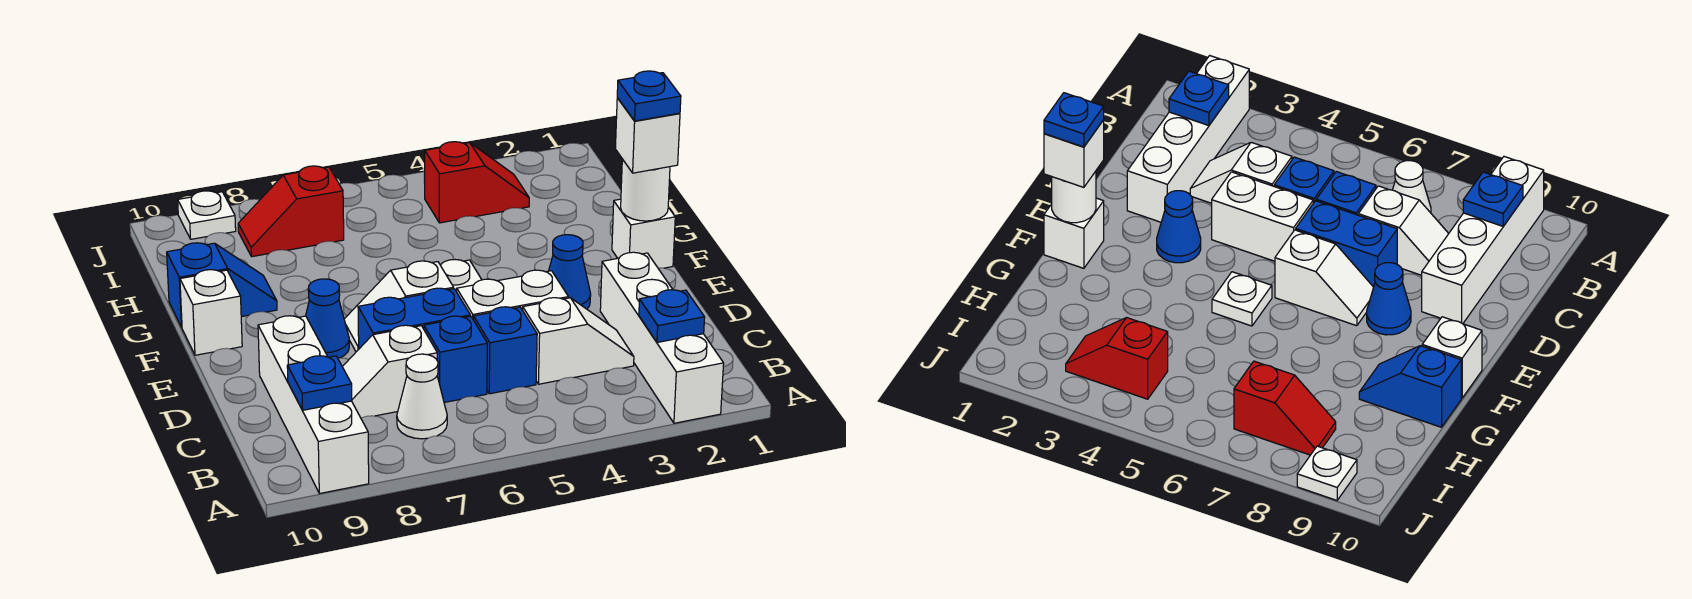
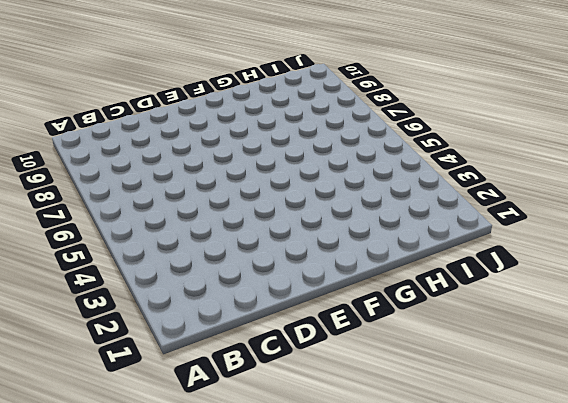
none -> white 1x4 brick [600,252,724,423]
none -> white 1x4 brick [258,316,369,494]
none -> white 1x1 cone [397,354,447,439]

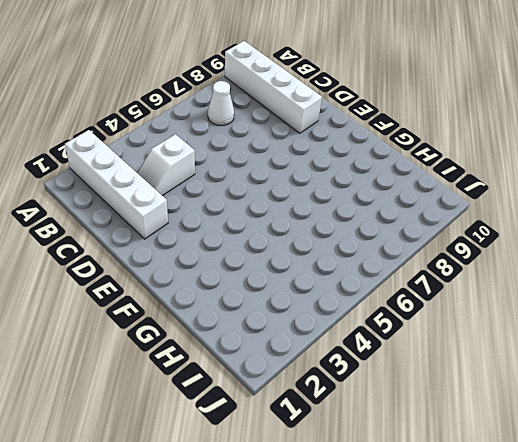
none -> blue 1x1 brick [474,307,537,394]
none -> blue 1x1 brick [424,316,487,403]
none -> white 1x2 slope [342,325,437,418]

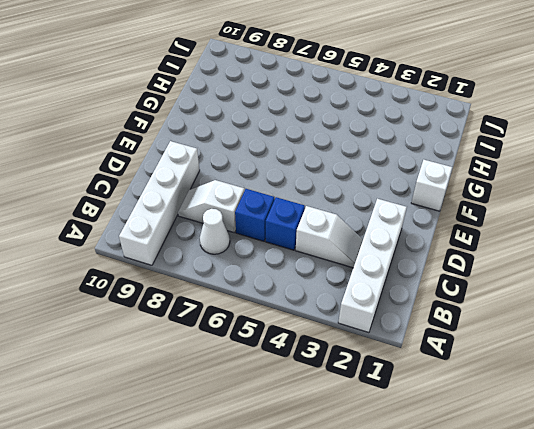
none -> white 1x2 brick [457,270,568,320]
none -> blue 1x2 brick [358,288,470,349]
none -> blue 1x1 cone [549,235,591,309]

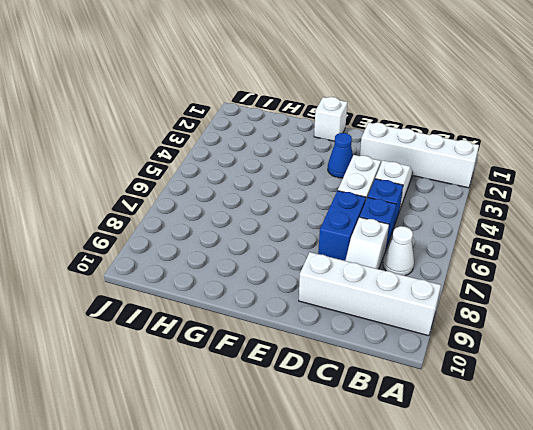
none -> white 1x2 slope [344,261,454,352]
none -> blue 1x1 cone [306,279,349,358]
none -> white 1x1 plate [440,260,482,292]

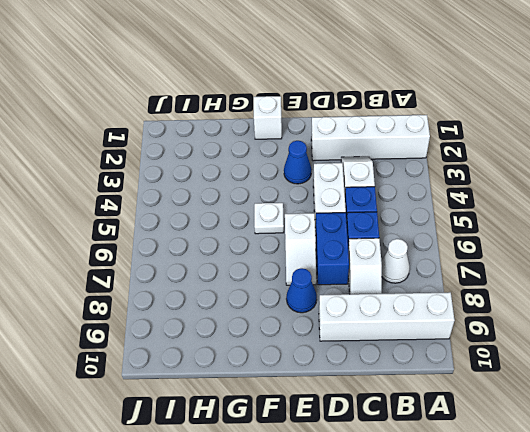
none -> white 1x1 brick [180,270,242,355]
none -> blue 1x2 slope [167,243,277,327]
none -> red 1x2 slope [424,142,529,223]

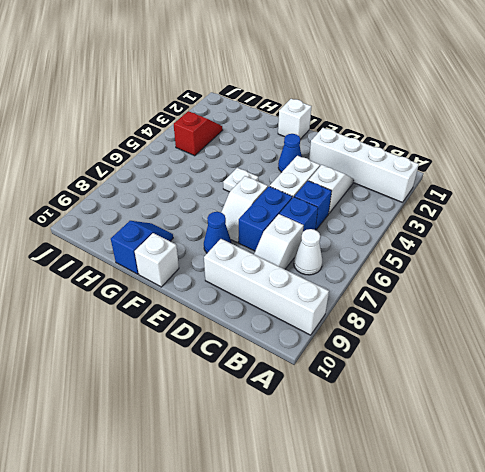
none -> red 1x2 slope [238,166,344,257]
none -> white 1x1 plate [178,191,236,239]
none -> blue 1x1 plate [639,290,705,342]

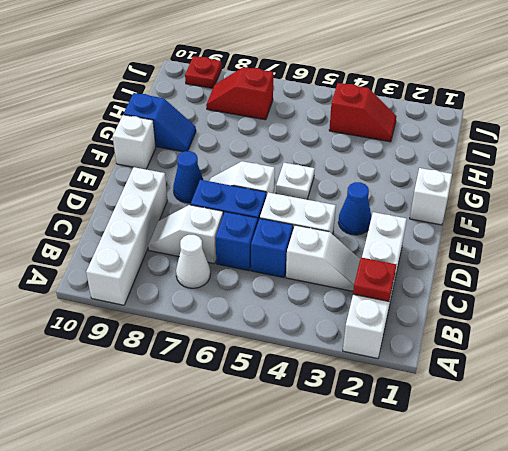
red 1x1 plate [353,257,396,301] -> blue 1x1 plate [639,290,705,342]
red 1x1 plate [185,56,221,88] -> white 1x1 plate [178,191,236,239]
none -> blue 1x1 plate [287,356,352,410]
none -> white 1x1 round brick [621,159,670,221]
none -> white 1x1 brick [615,98,680,173]

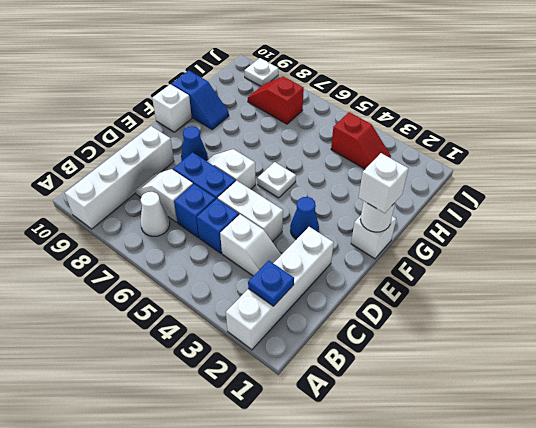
none -> blue 1x1 plate [287,356,352,410]
none -> blue 1x1 plate [617,71,681,121]

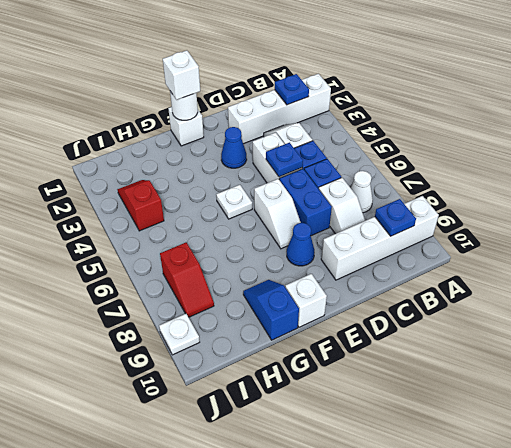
blue 1x1 plate [266,143,303,177] -> blue 1x1 plate moved to [617,71,681,121]

